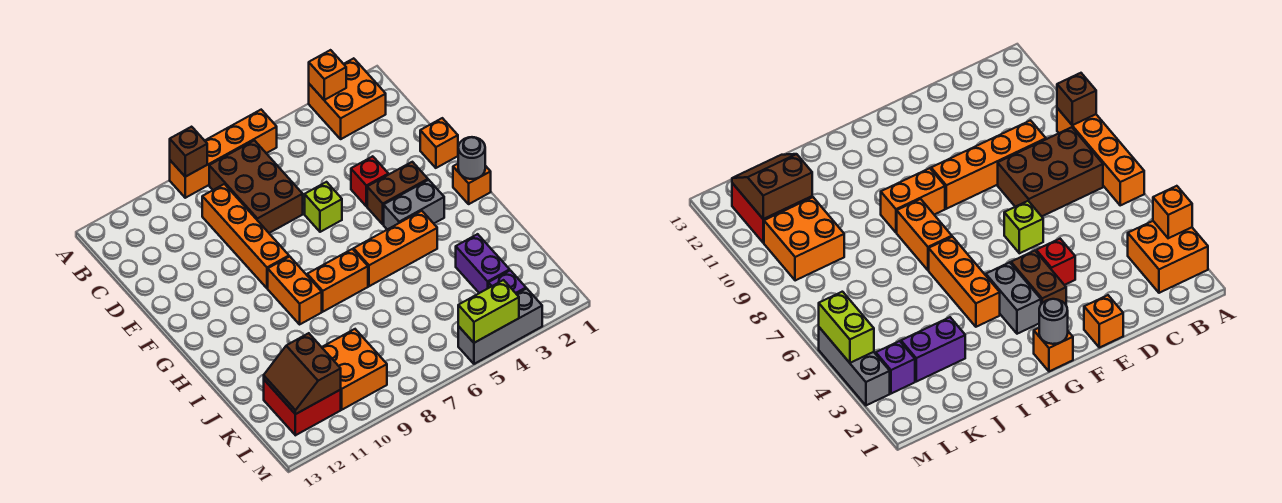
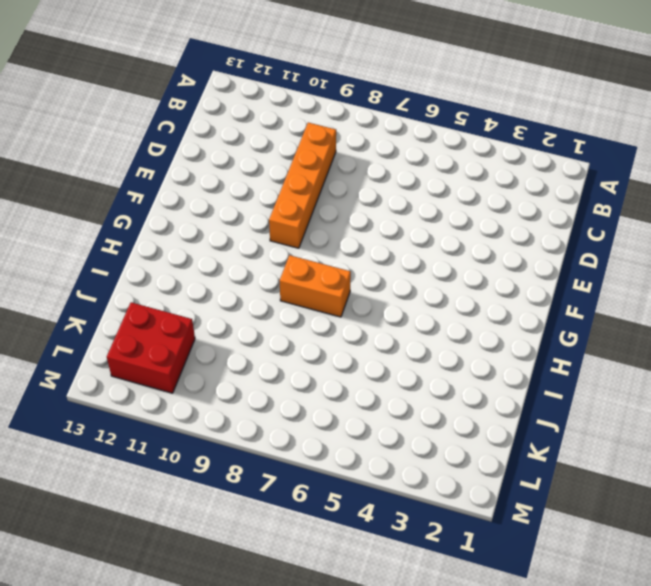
none -> orange 2x2 brick [309,58,386,139]
none -> orange 1x4 brick [170,110,277,198]
none -> brown 2x3 brick [209,140,303,233]

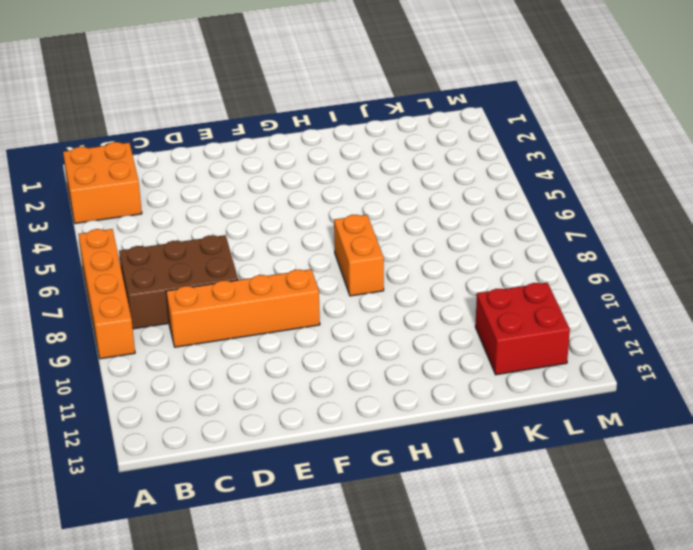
none -> orange 1x1 brick [420,118,458,168]
none -> red 1x1 brick [351,156,388,206]
none -> lime 1x1 brick [305,182,342,232]

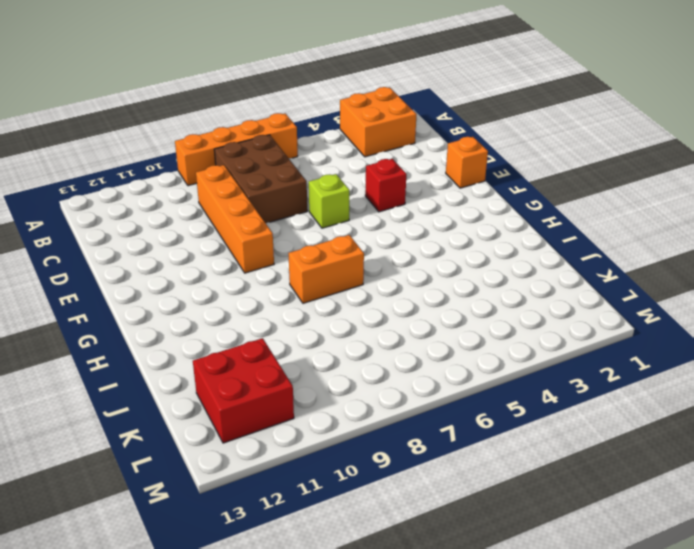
none -> brown 1x2 brick [367,162,428,224]
none -> orange 1x1 brick [453,164,491,204]
none -> grey 1x2 brick [384,180,444,230]

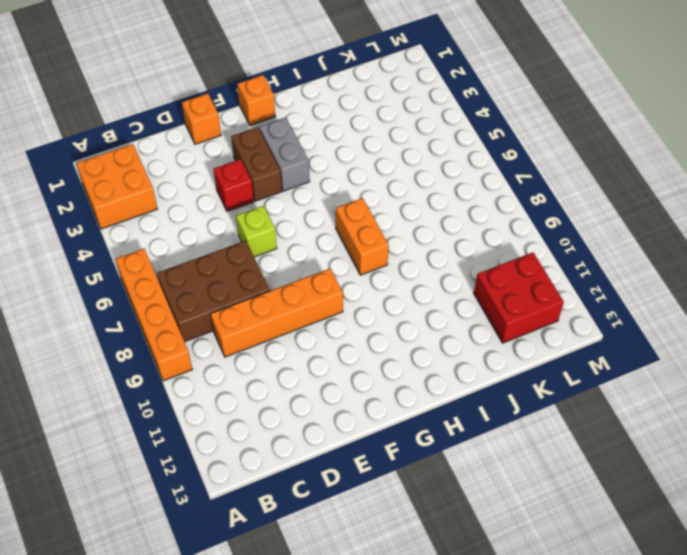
none -> orange 1x2 brick [268,256,322,324]
none -> orange 1x3 brick [354,211,437,286]
none -> purple 1x2 brick [456,234,510,293]

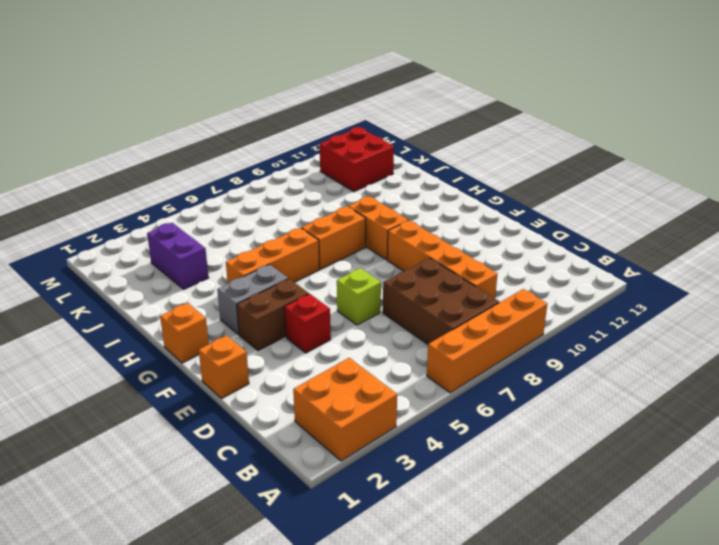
none -> orange 2x2 brick [322,329,387,410]
none -> purple 1x1 brick [488,270,526,294]
none -> grey 1x3 brick [458,288,542,364]

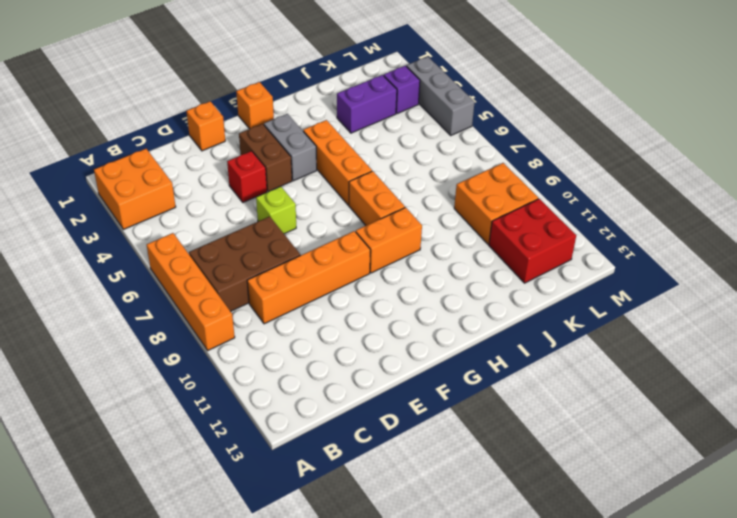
none -> orange 1x1 brick [309,50,346,100]
none -> brown 1x1 brick [170,127,207,177]
none -> grey 1x1 round brick [458,137,485,179]

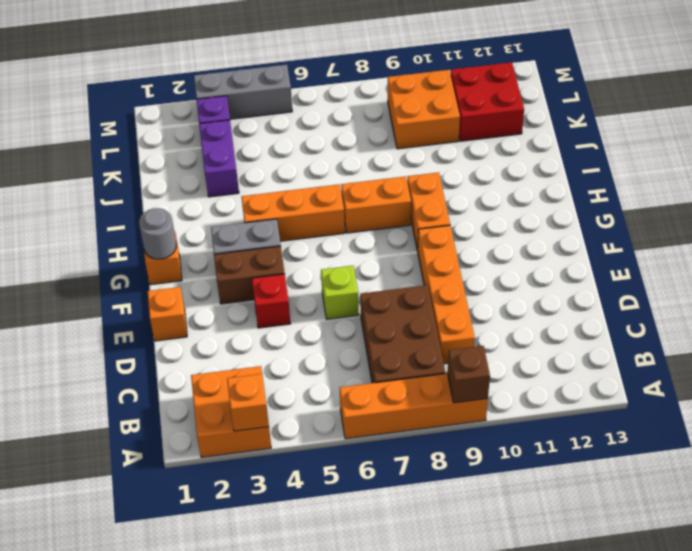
none -> brown 2x2 slope [264,333,341,414]
none -> lime 1x2 brick [458,280,519,343]

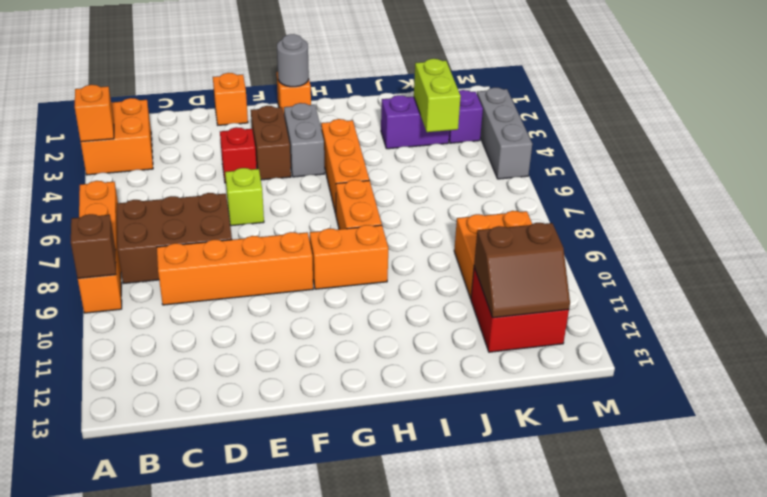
lime 1x2 brick [414,59,461,132] -> lime 1x2 brick moved to [458,280,519,343]

